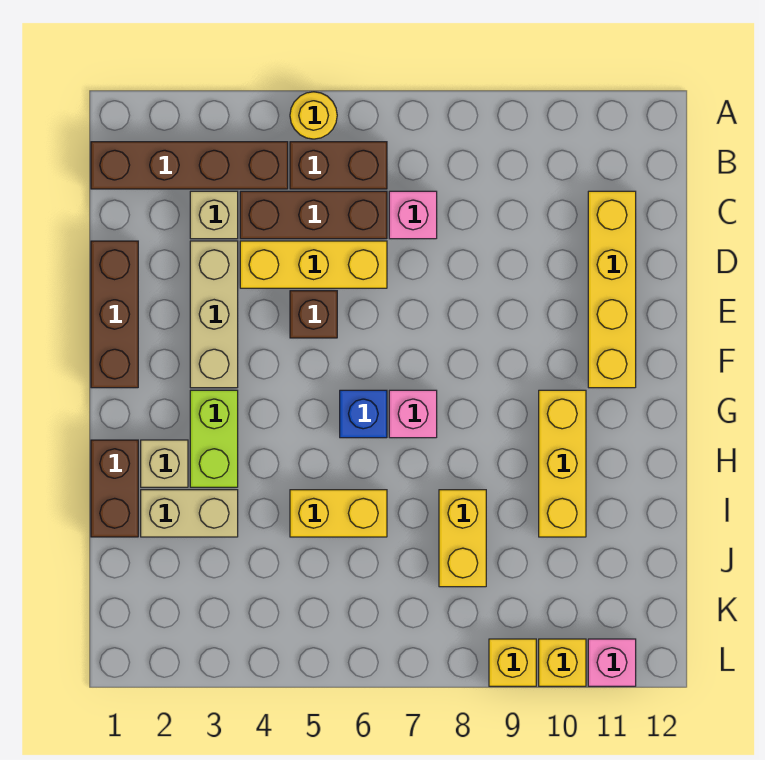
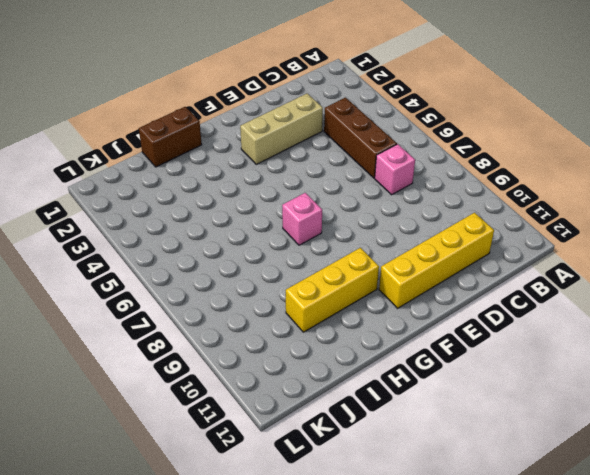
none -> yellow 1x1 round brick [290,92,337,139]
none -> brown 1x4 brick [91,142,288,189]
none -> brown 1x2 brick [290,142,387,189]

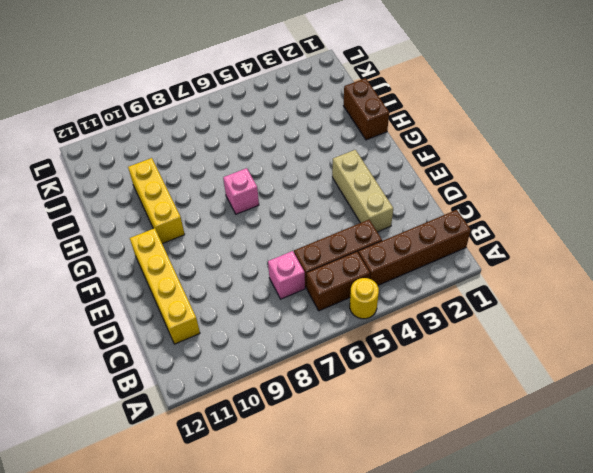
none -> tan 1x1 brick [190,191,238,239]
none -> brown 1x3 brick [91,241,138,388]
none -> yellow 1x3 brick [240,241,387,288]

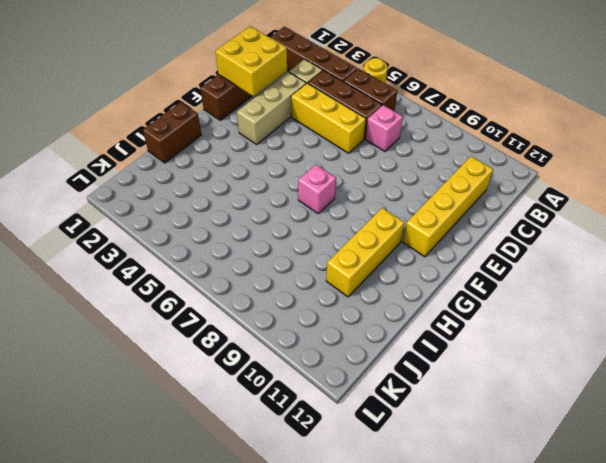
yellow 2x2 brick [215,26,287,97] -> none
none -> brown 1x1 brick [290,291,337,338]
none -> lime 1x2 brick [190,390,238,487]
none -> blue 1x1 brick [340,390,387,438]

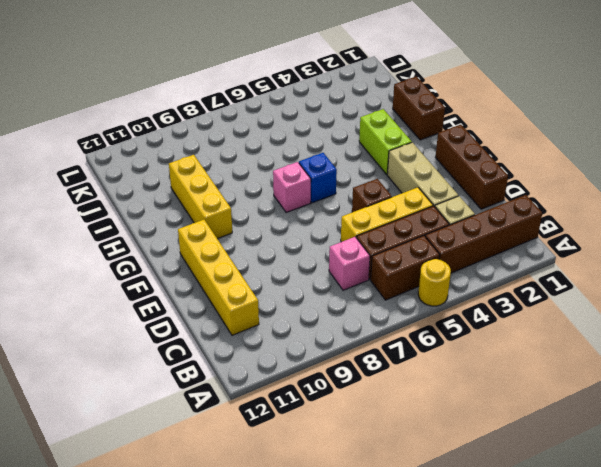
none -> tan 1x1 brick [141,440,188,487]
none -> tan 1x2 brick [141,490,238,537]
none -> yellow 1x2 brick [290,490,387,537]

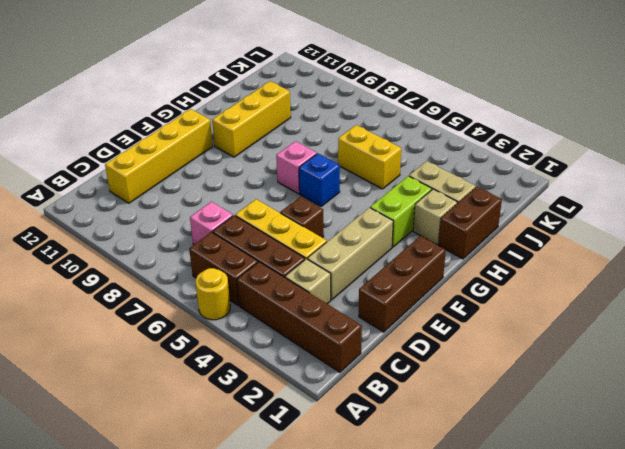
none -> yellow 1x2 brick [439,490,486,587]
none -> yellow 1x1 brick [489,639,536,686]
none -> yellow 1x1 brick [539,639,586,686]

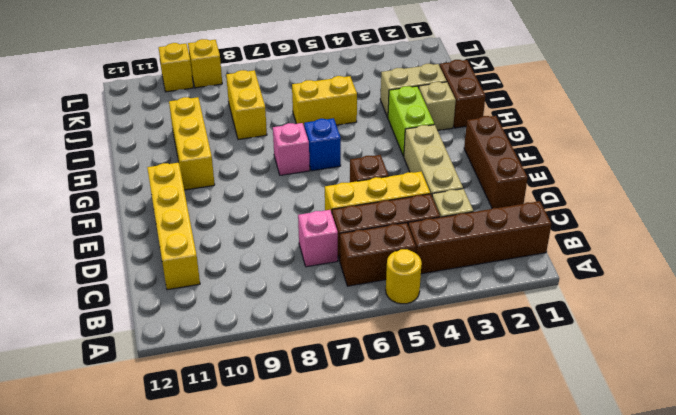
none -> pink 1x1 brick [588,639,636,686]

